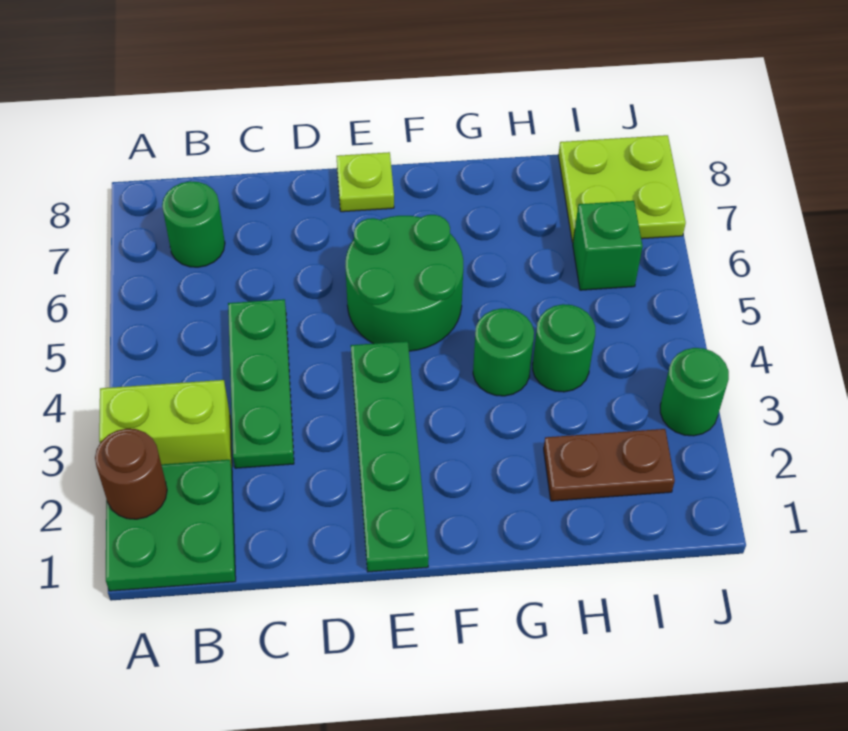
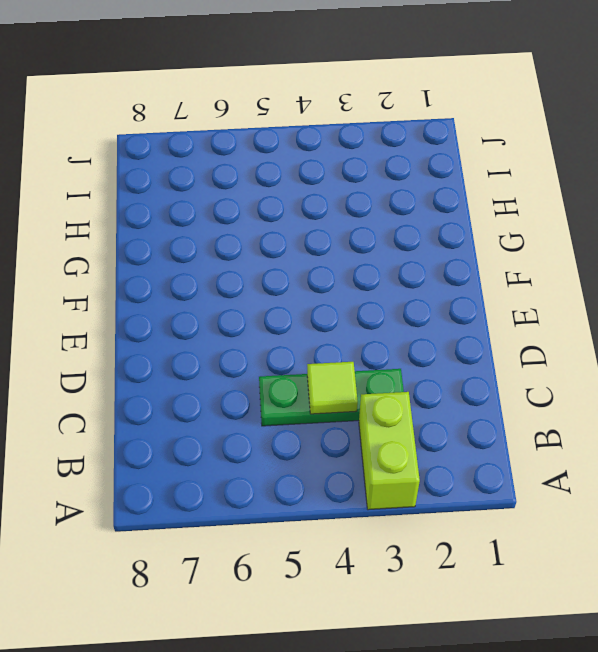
lime 1x1 tile [307,362,358,414] -> none
none -> green 2x2 plate [106,460,236,591]
none -> green 1x1 round brick [162,181,225,267]
none -> green 1x4 plate [351,341,429,572]

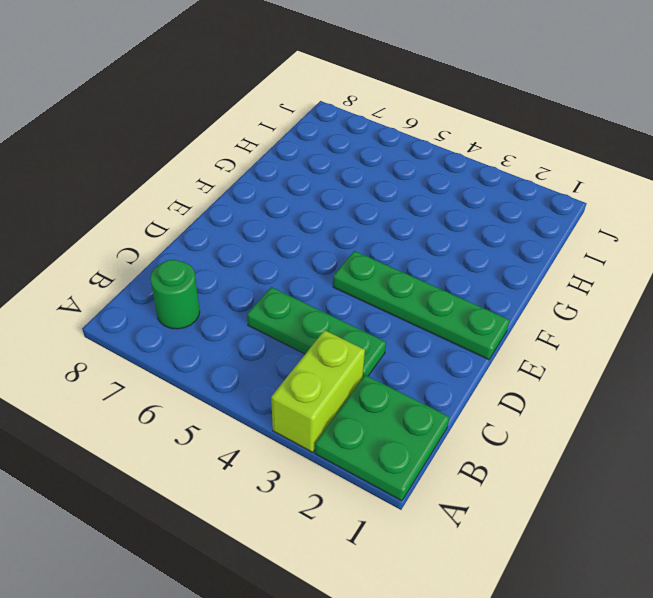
none -> green 2x2 round brick [345,215,463,351]
none -> lime 1x1 plate [337,152,394,212]
none -> green 1x1 round brick [473,308,534,396]

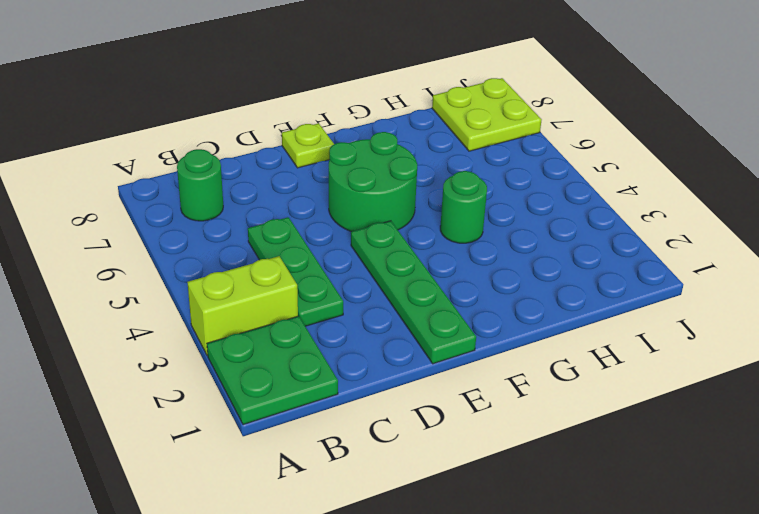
none -> brown 1x2 plate [544,429,675,501]
none -> green 1x1 round brick [533,304,595,392]
none -> green 1x1 brick [573,201,643,290]

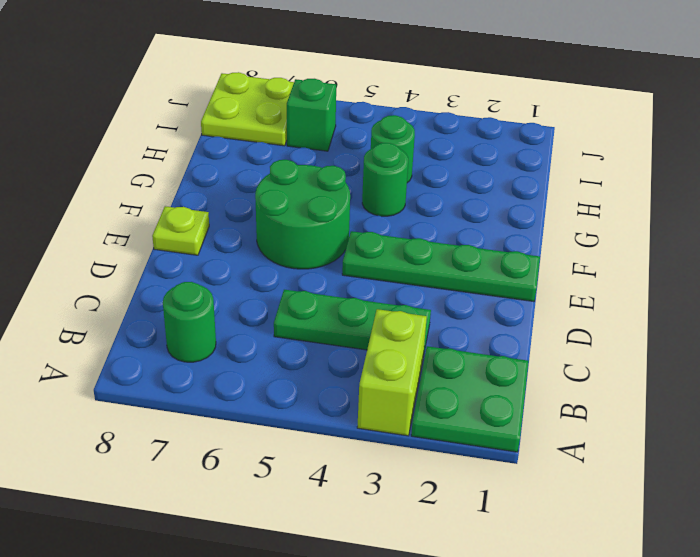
none -> brown 1x2 plate [544,429,675,501]
none -> green 1x1 round brick [660,348,729,436]
none -> brown 1x1 round brick [95,429,167,519]

